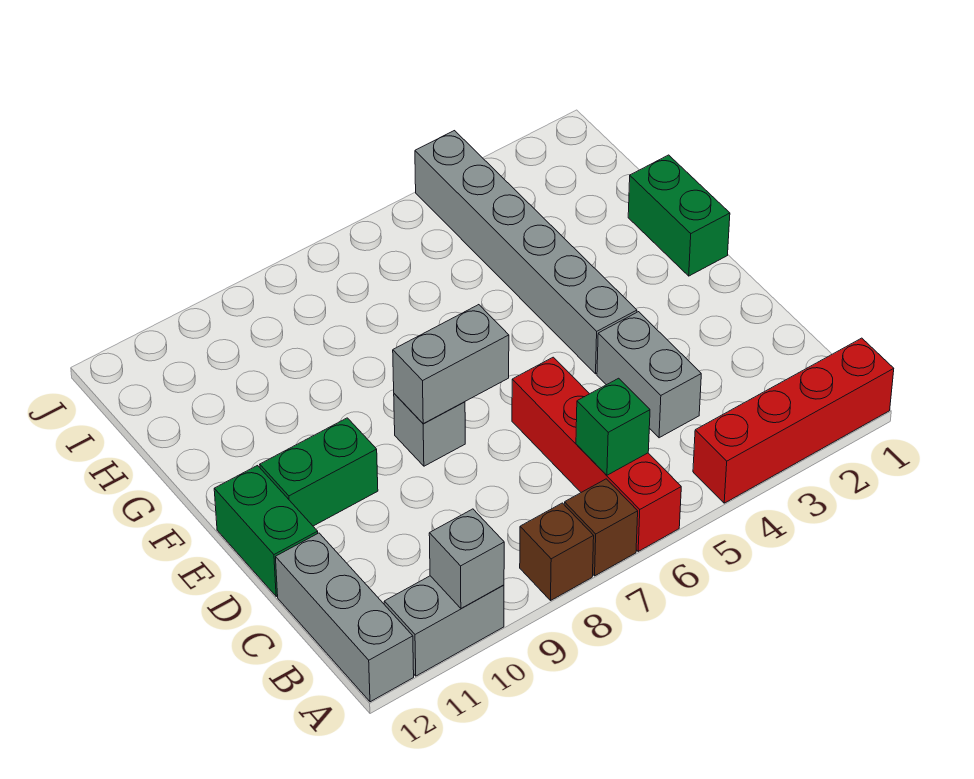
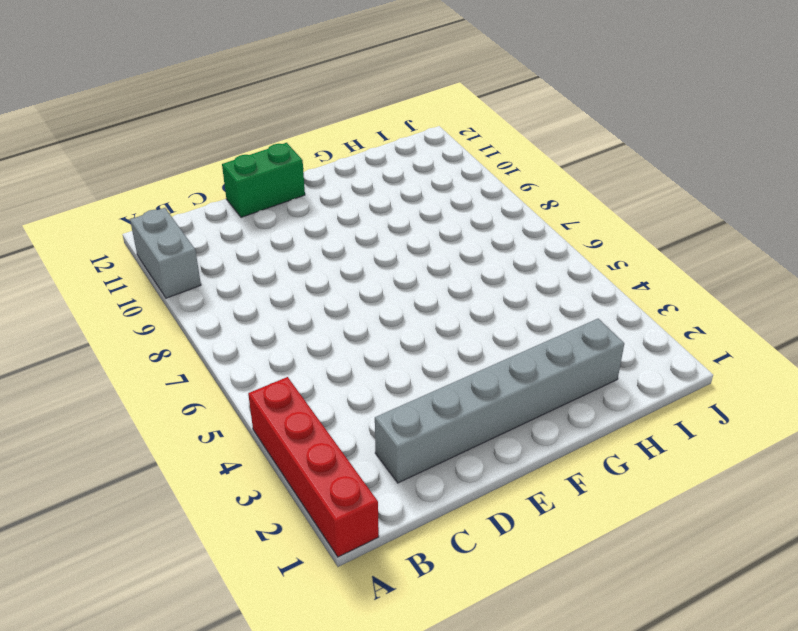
grey 1x6 brick [375,319,624,483] -> grey 1x6 brick moved to [415,131,637,374]
none -> red 1x4 brick [512,357,681,551]
none -> brown 1x1 brick [564,479,638,576]
none -> brown 1x1 brick [520,503,594,600]

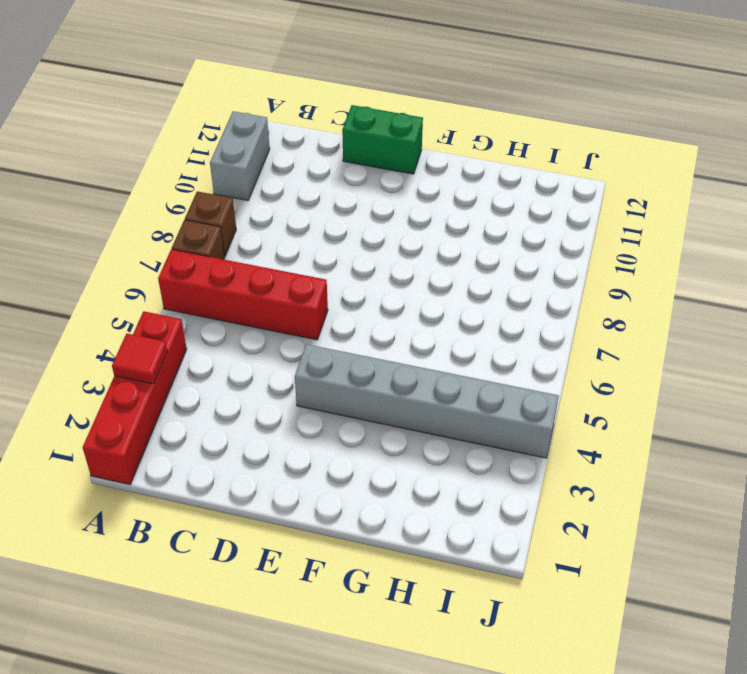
red 1x1 tile [112,333,167,384] -> none
none -> grey 1x3 brick [276,533,414,702]
none -> grey 1x2 brick [597,312,701,438]
none -> grey 1x1 brick [394,394,465,466]

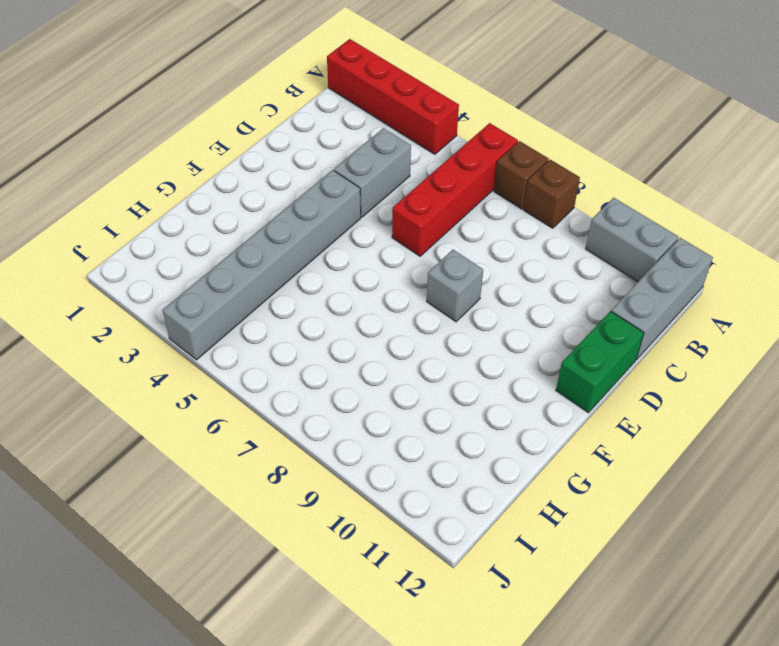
none -> green 1x2 brick [260,418,378,526]
none -> green 1x2 brick [628,155,730,276]
none -> grey 1x1 brick [429,509,504,609]

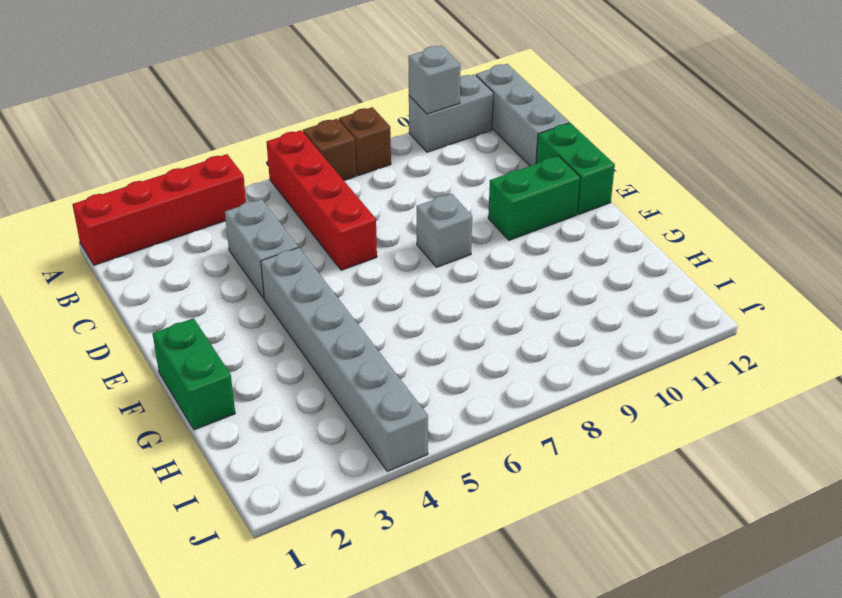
none -> green 1x1 brick [576,378,650,475]
none -> grey 1x2 brick [393,305,509,424]

